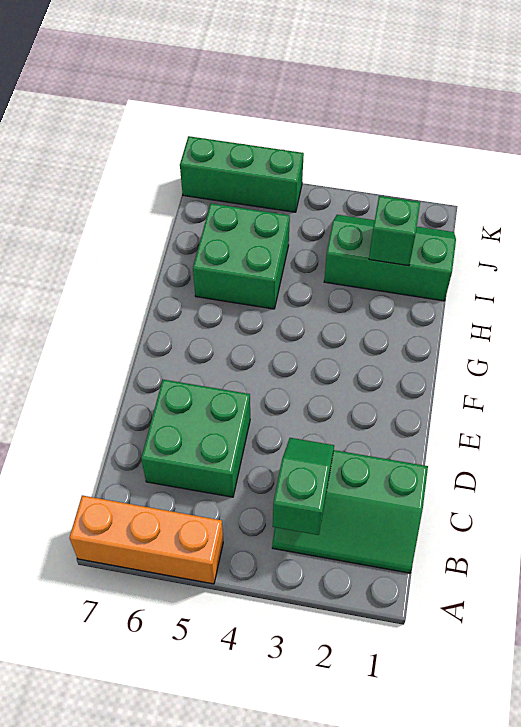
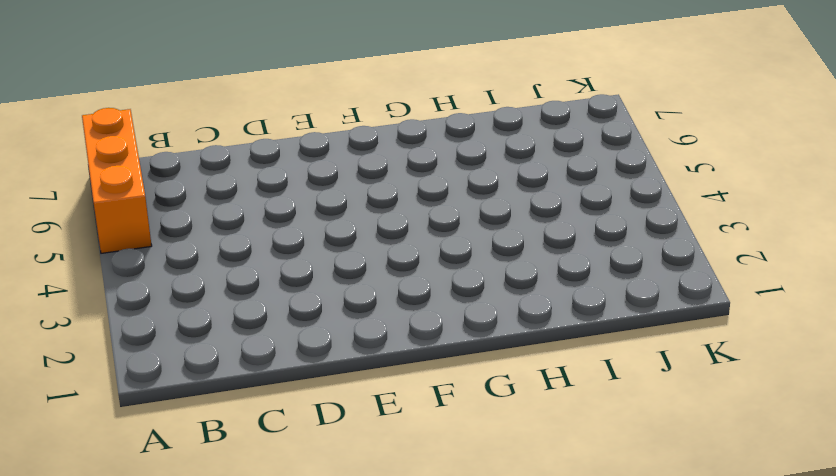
none -> green 2x3 slope [272,450,428,573]
none -> green 2x2 brick [141,380,250,497]

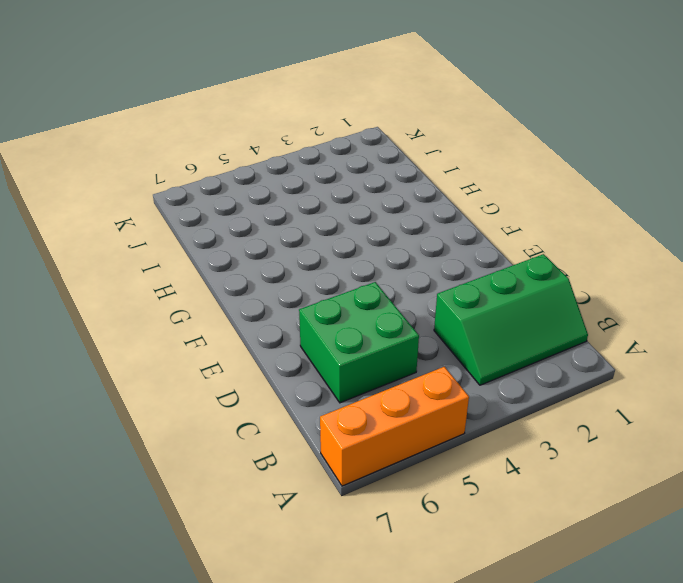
none -> green 2x2 brick [193,204,290,309]
none -> green 2x3 slope [324,215,456,301]

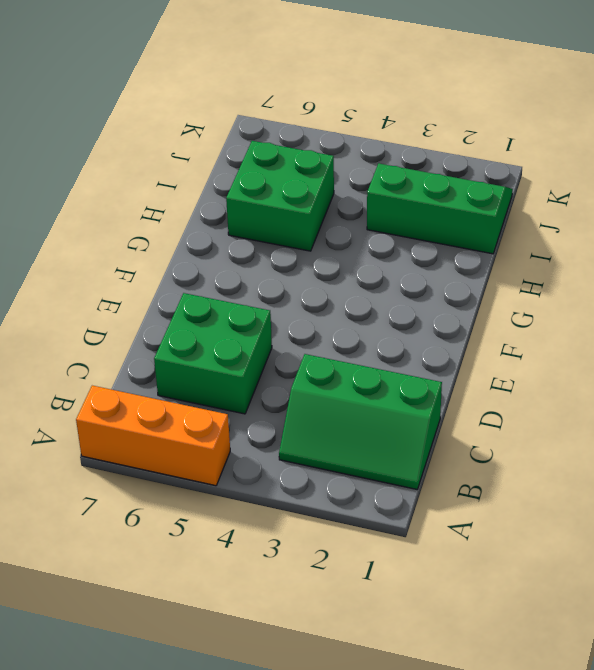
none -> green 1x3 brick [180,136,304,212]
none -> green 1x2 slope [273,438,334,535]

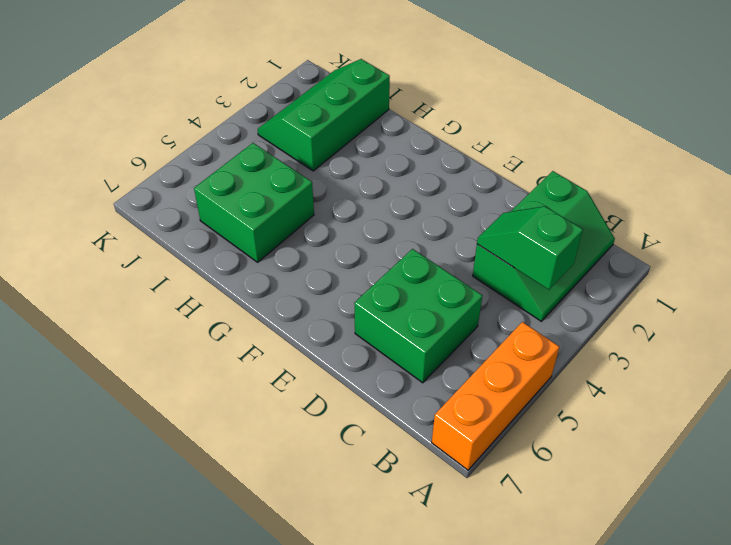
none -> green 1x3 brick [180,136,304,212]
none -> green 1x1 brick [369,196,420,266]

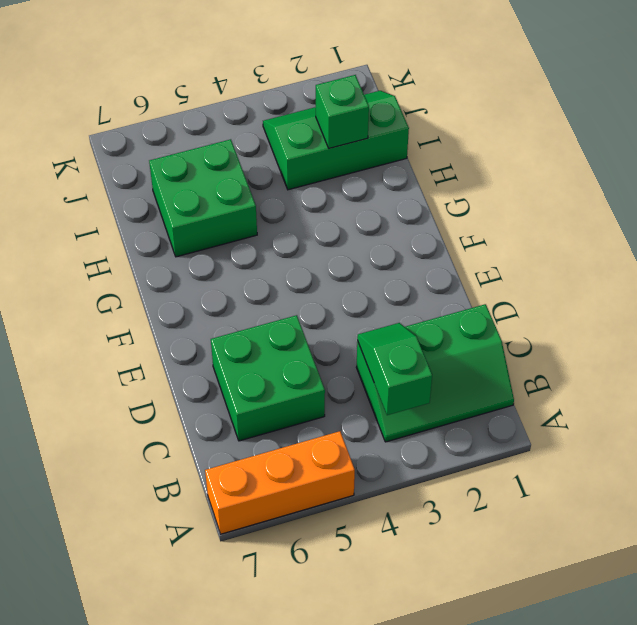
none -> green 1x3 brick [180,136,304,212]

